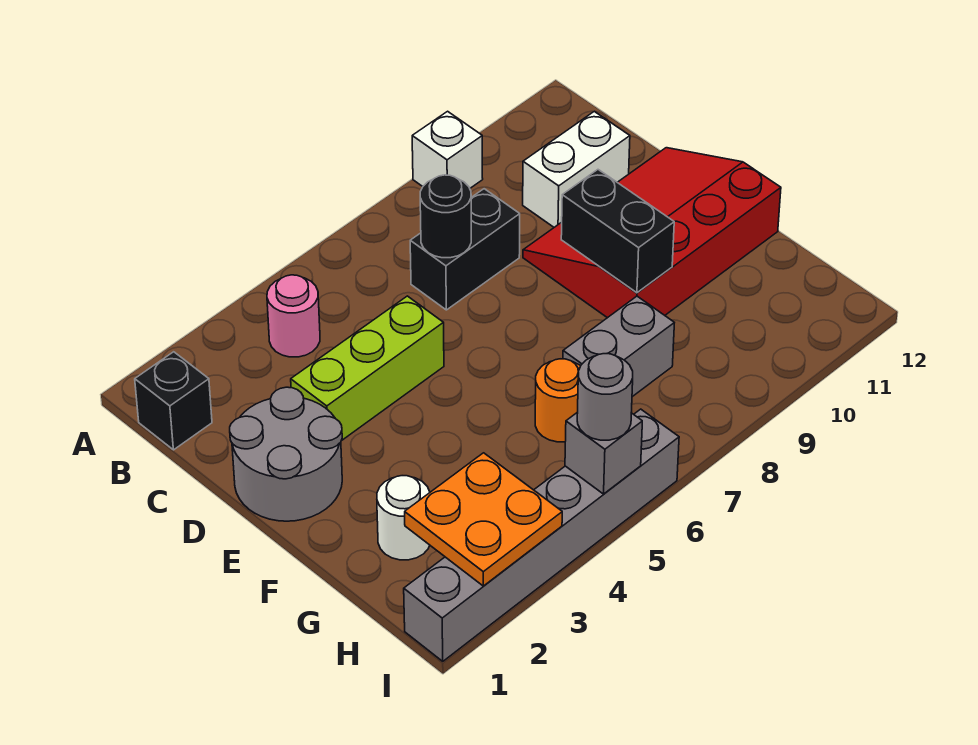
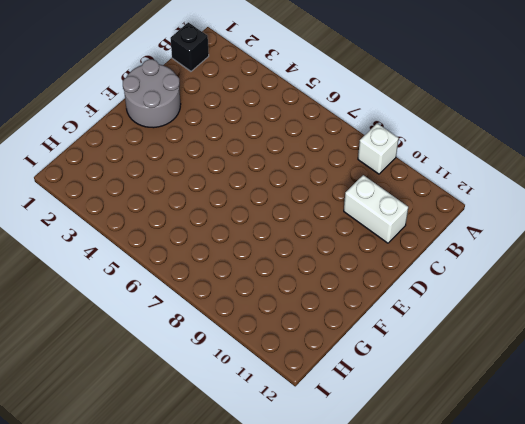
none -> pink 1x1 round brick [267,275,320,357]
none -> black 1x2 brick [410,189,520,310]
none -> lime 1x3 brick [291,296,444,441]

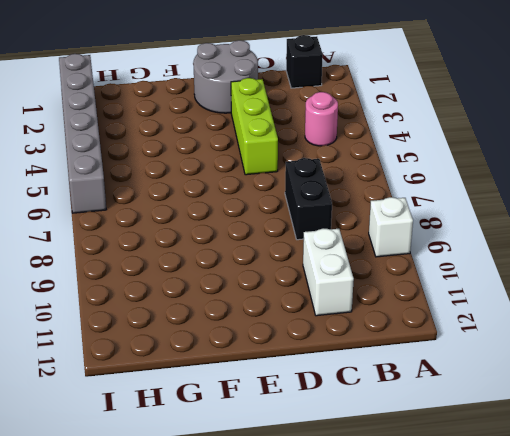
none -> red 3x4 slope [523,148,781,318]
none -> white 1x1 round brick [377,476,430,560]
none -> orange 1x1 round brick [535,359,580,442]

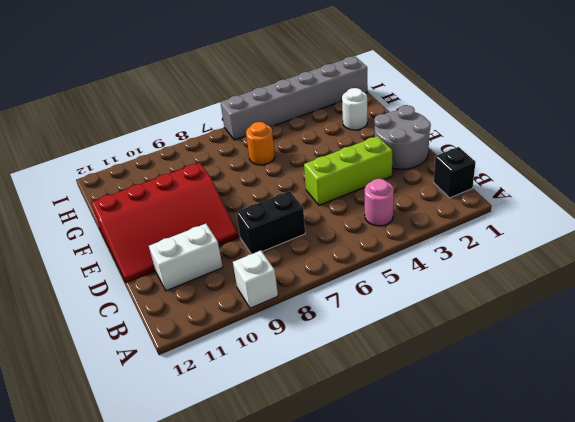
none -> grey 1x2 brick [563,296,674,397]
none -> black 1x1 round brick [420,175,471,258]
none -> black 1x2 brick [561,170,674,293]

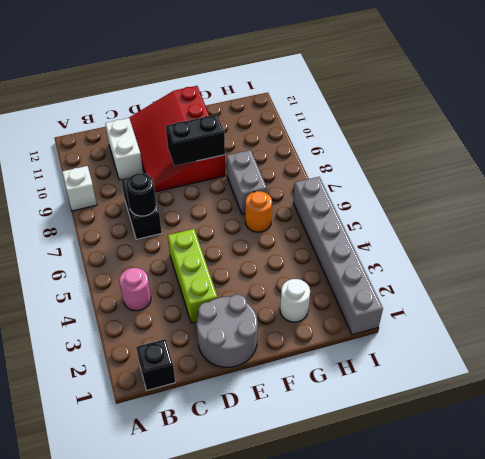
none -> orange 2x2 plate [405,453,562,586]
none -> grey 1x1 brick [565,412,642,494]
none -> grey 1x1 round brick [577,354,633,440]

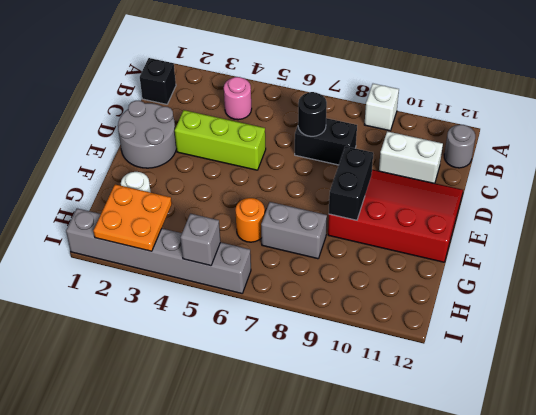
grey 1x1 round brick [444,125,475,168] -> grey 1x1 round brick moved to [577,354,633,440]

